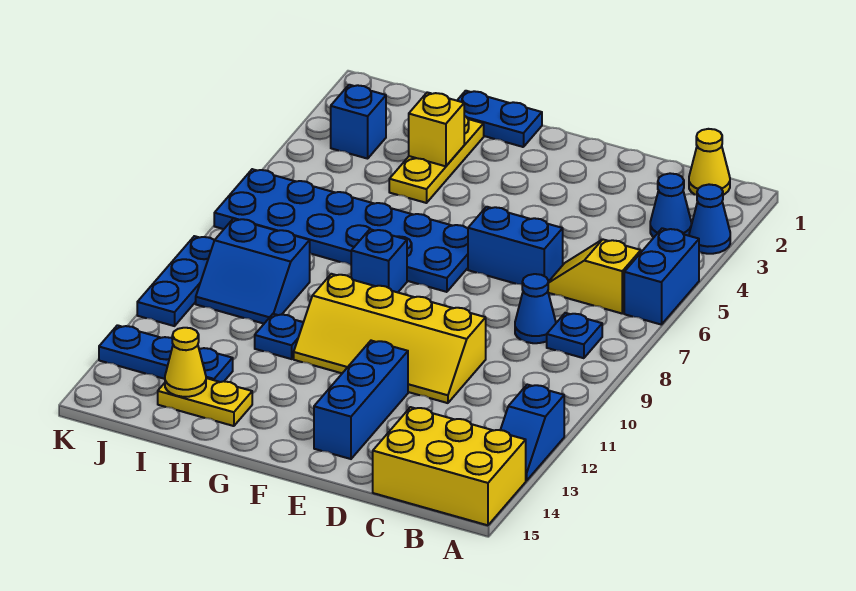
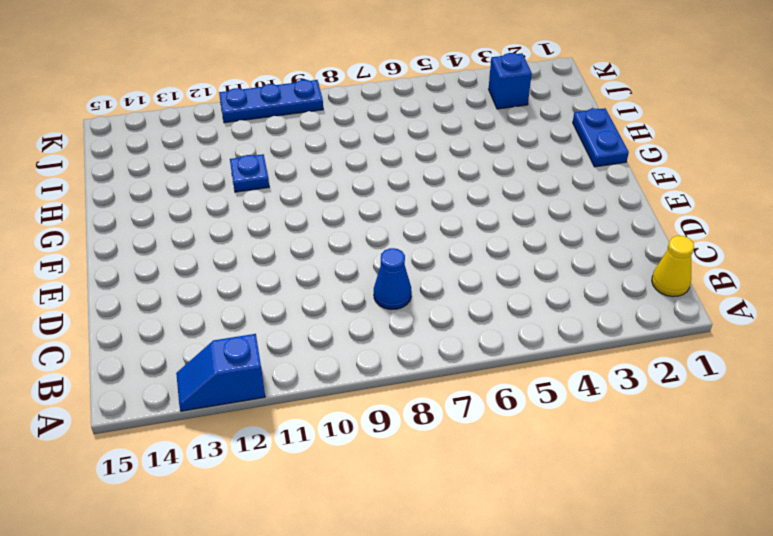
none -> blue 1x1 cone [689,184,730,254]
none -> blue 1x2 brick [624,228,699,325]
none -> yellow 2x3 brick [373,407,526,525]

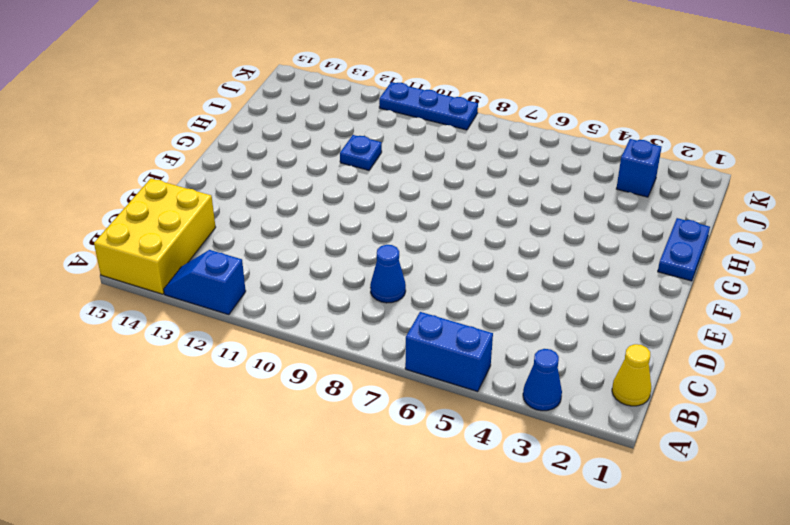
none -> blue 1x1 cone [650,173,691,237]
none -> yellow 1x2 slope [548,239,641,313]
none -> blue 1x1 plate [547,313,602,358]

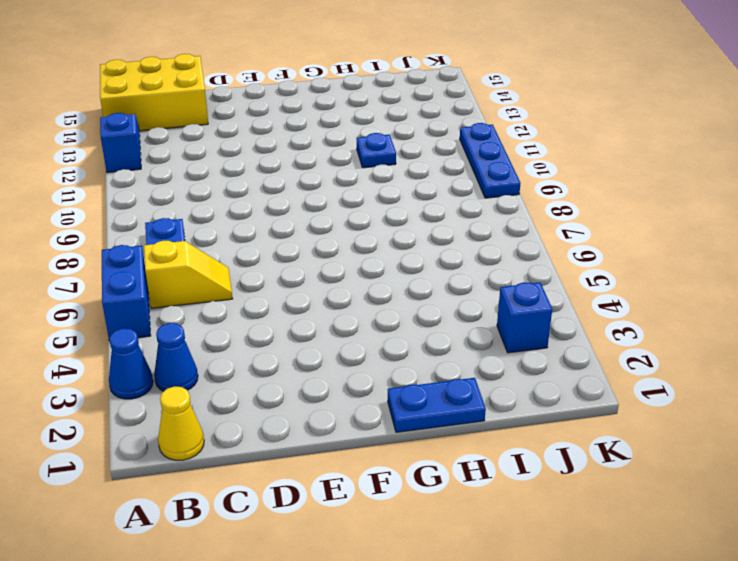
none -> blue 1x1 cone [515,274,556,343]
none -> blue 1x2 brick [468,207,563,284]
none -> yellow 2x4 slope [294,274,486,403]

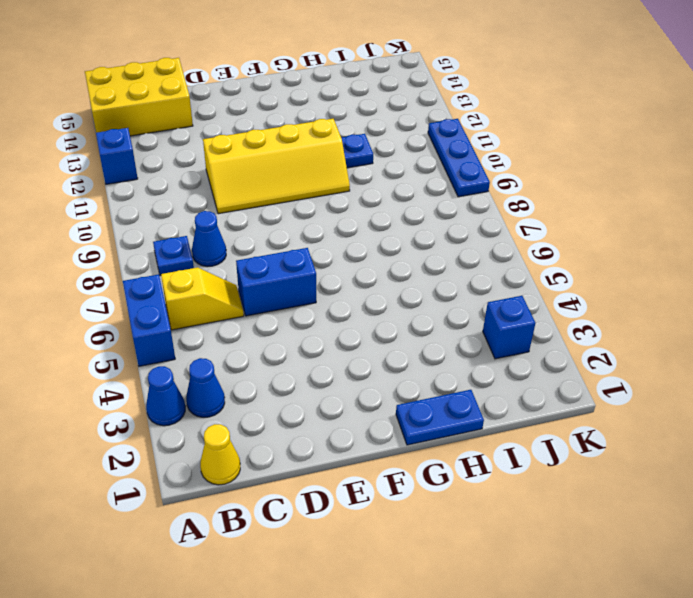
yellow 2x4 slope [203,119,350,214] -> yellow 2x4 slope turned to [294,274,486,403]
none -> blue 1x3 brick [314,341,408,459]
none -> blue 2x6 plate [214,169,468,292]
none -> blue 1x1 brick [351,229,407,292]

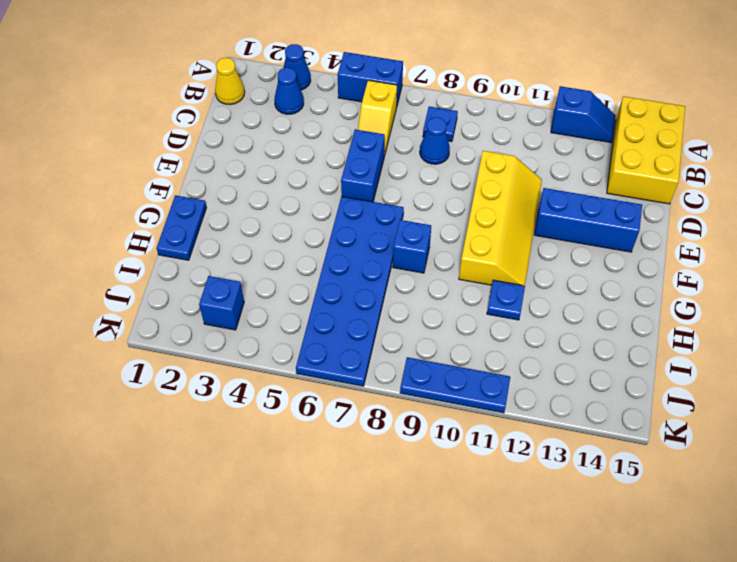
none -> yellow 1x3 plate [389,116,484,203]
none -> yellow 1x2 plate [158,378,252,426]
none -> blue 2x2 slope [196,219,310,324]

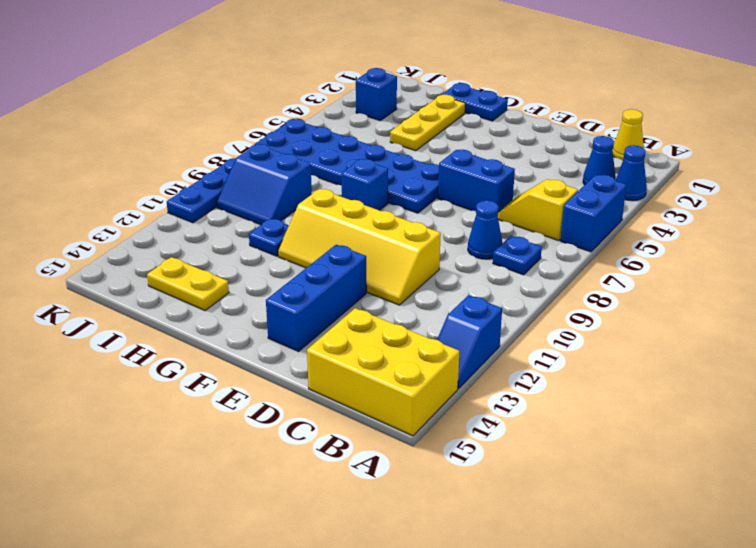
none -> blue 1x3 plate [99,325,233,382]
none -> yellow 1x1 brick [409,92,464,166]
none -> yellow 1x1 cone [165,328,206,397]

